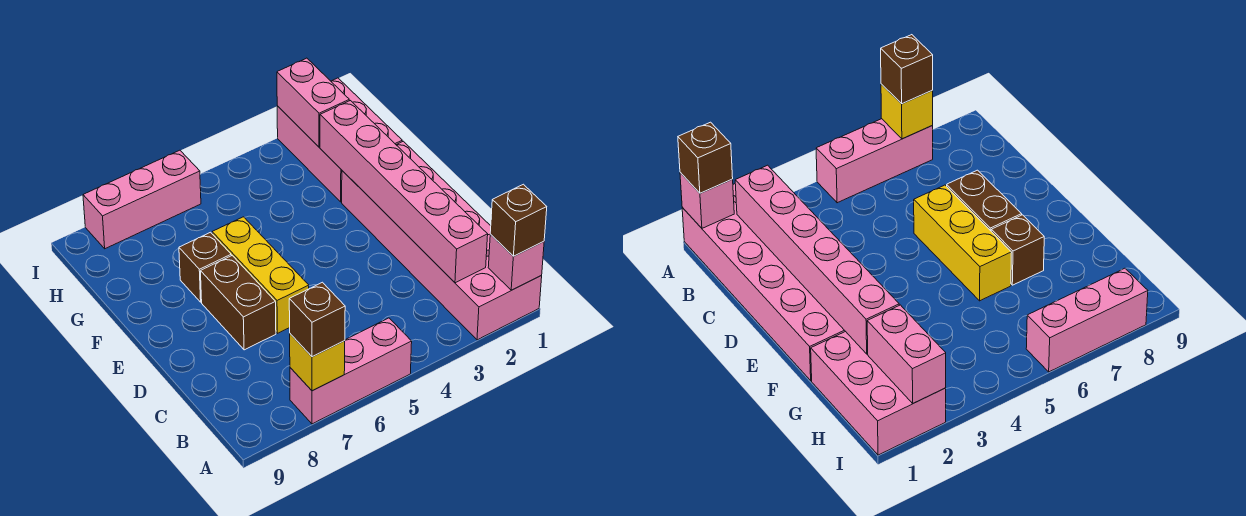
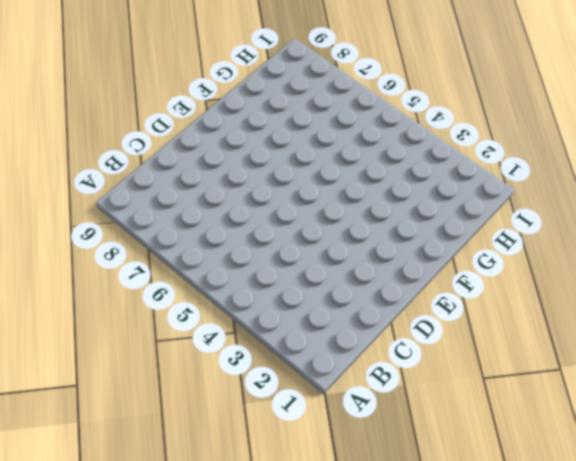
none -> pink 2x6 brick [342,141,542,340]
none -> pink 1x3 brick [290,318,412,424]
none -> yellow 1x3 brick [212,217,309,333]

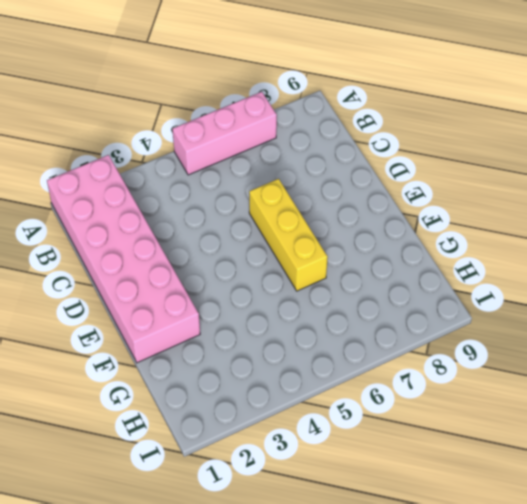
none -> brown 1x2 brick [201,256,276,350]
none -> brown 1x1 brick [179,232,231,302]
none -> pink 2x3 brick [277,78,402,202]

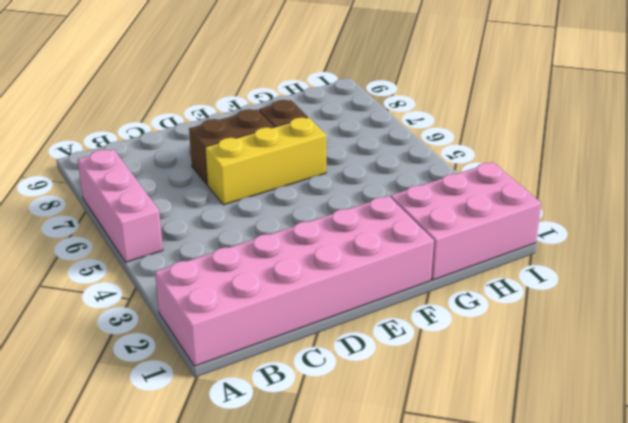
none -> pink 1x3 brick [83,150,201,249]
none -> pink 1x1 brick [488,234,544,290]
none -> yellow 1x1 brick [290,334,345,391]

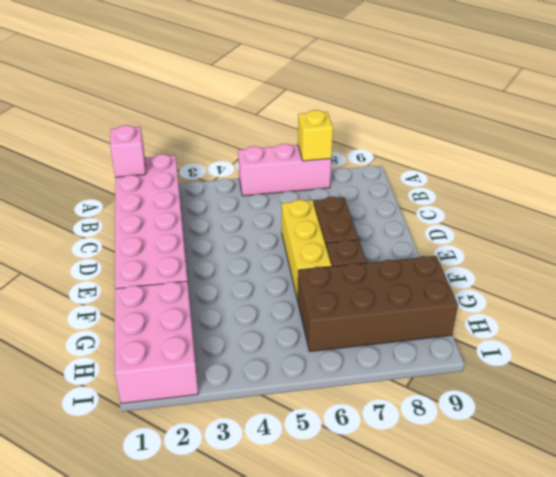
brown 2x4 brick [297,256,458,352] -> none
none -> pink 1x3 brick [83,150,201,249]
none -> pink 1x6 brick [320,101,488,283]
none -> pink 1x2 brick [277,58,349,147]

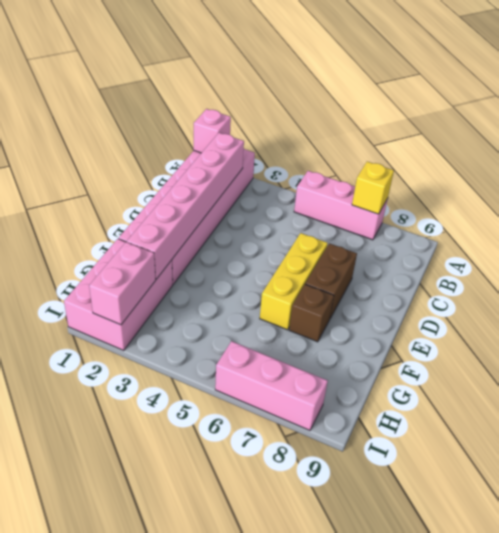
none -> brown 1x1 brick [490,184,547,256]
none -> brown 1x1 brick [289,282,345,357]

